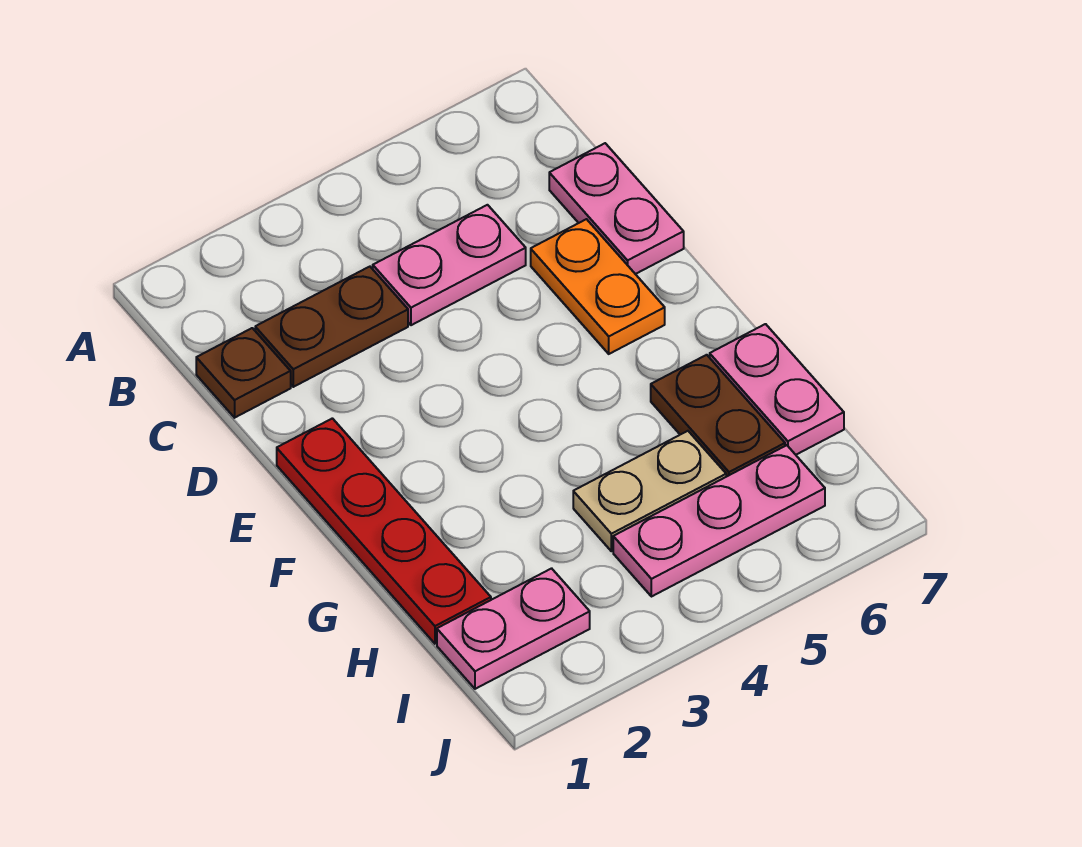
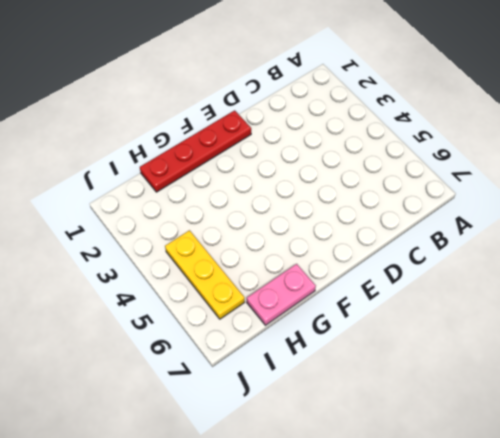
yellow 1x3 plate [165,230,245,319] -> pink 1x3 plate [613,445,825,597]
none -> brown 1x1 plate [196,328,291,418]
none -> brown 1x2 plate [255,267,408,387]

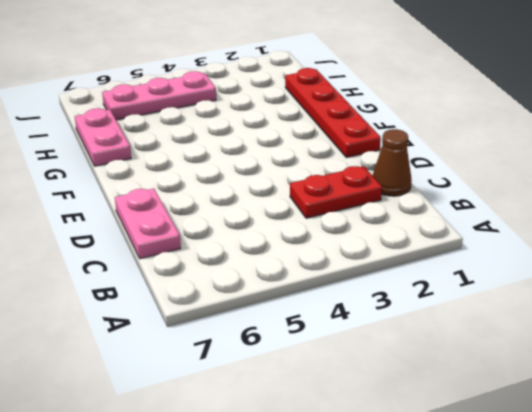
brown 1x1 cone [372,129,412,196] -> brown 1x1 plate [196,328,291,418]
red 1x2 plate [290,166,382,218] -> brown 1x2 plate [255,267,408,387]
none -> pink 1x2 plate [373,205,526,325]
none -> orange 1x2 plate [531,219,665,354]

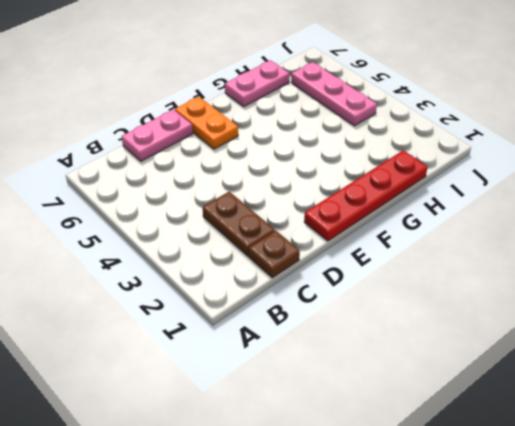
orange 1x2 plate [175,97,238,149] -> orange 1x2 plate turned to [531,219,665,354]
none -> pink 1x2 plate [373,205,526,325]
none -> brown 1x2 plate [651,355,785,477]

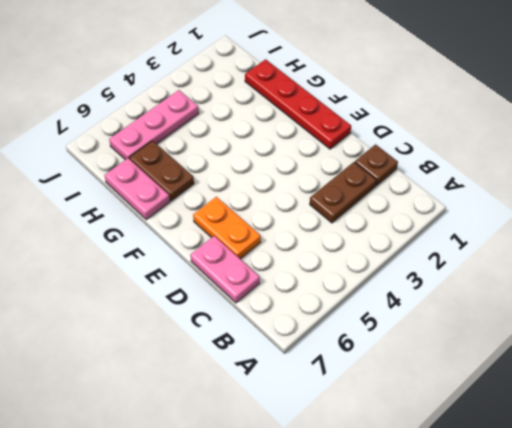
none -> pink 1x2 plate [373,205,526,325]
none -> tan 1x2 plate [573,431,726,551]

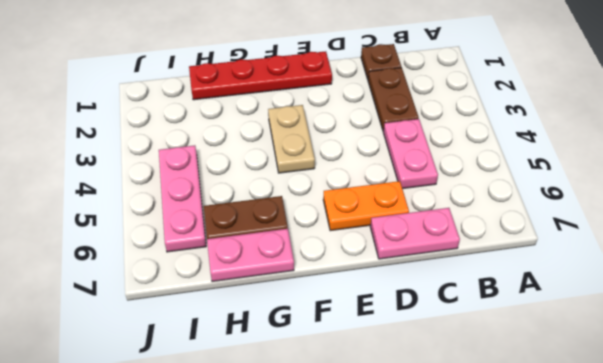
tan 1x2 plate [268,105,315,173] -> tan 1x2 plate moved to [573,431,726,551]
none -> pink 1x2 plate [437,568,590,689]

